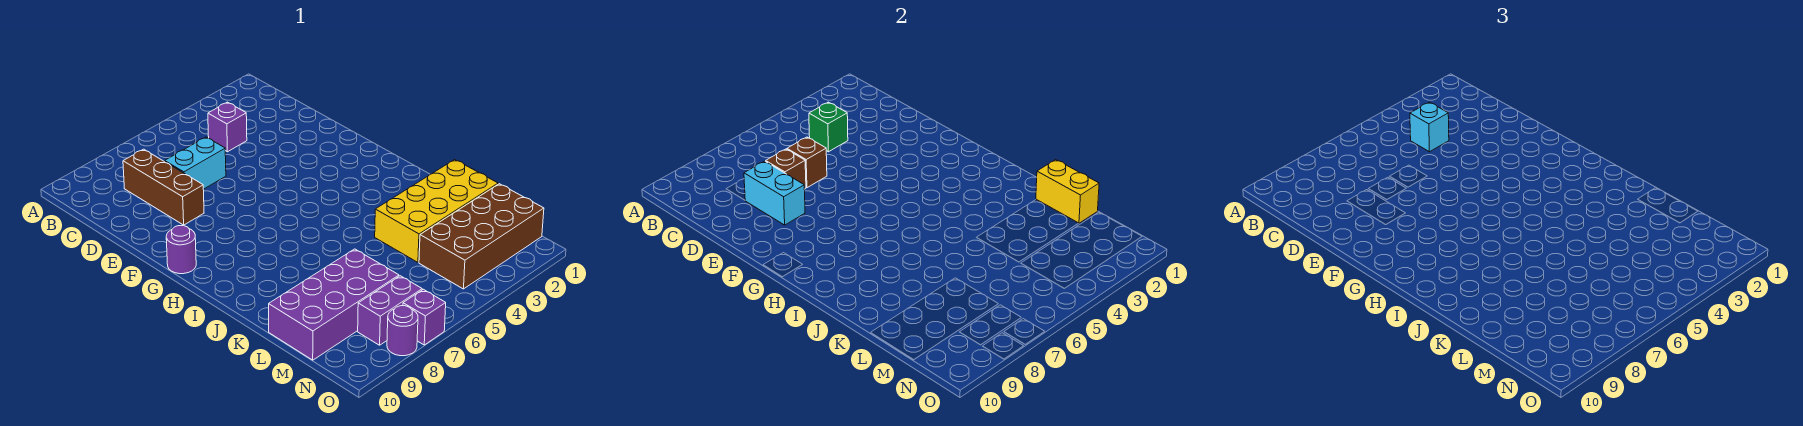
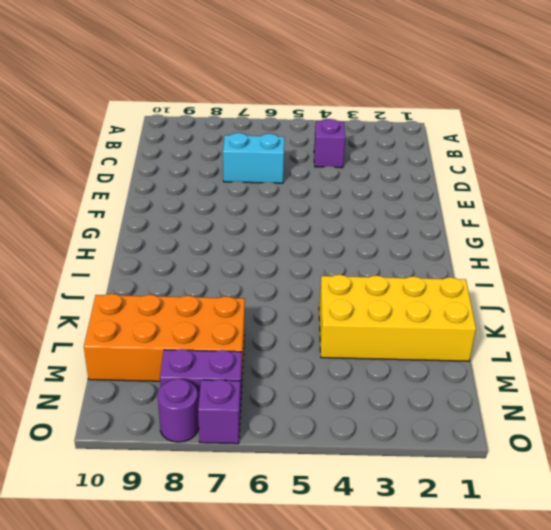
orange 2x4 brick [84,294,245,381] -> purple 2x4 brick [269,249,399,360]
none -> brown 1x3 brick [123,149,204,225]
none -> purple 1x1 round brick [166,226,196,274]
none -> brown 2x4 brick [419,184,544,289]

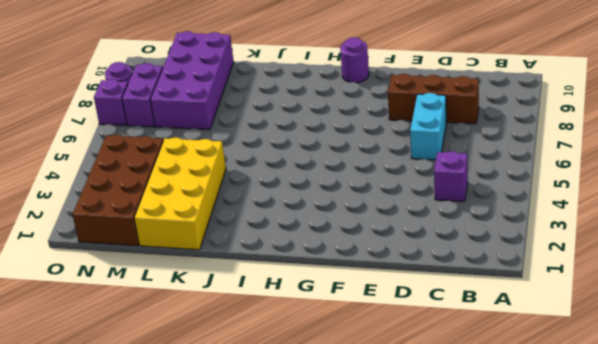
none -> green 1x1 brick [809,102,848,152]
none -> brown 1x1 brick [787,137,827,188]
none -> brown 1x1 brick [766,149,806,189]

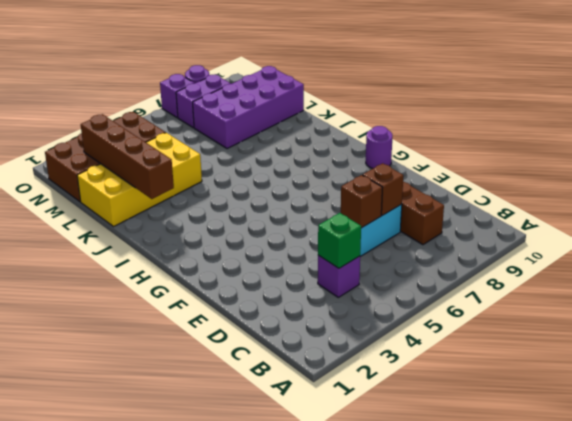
brown 1x4 brick [81,114,174,199] -> none
none -> cyan 1x2 brick [744,161,805,225]
none -> yellow 1x2 brick [1036,160,1099,223]
none -> cyan 1x1 brick [1410,102,1449,152]

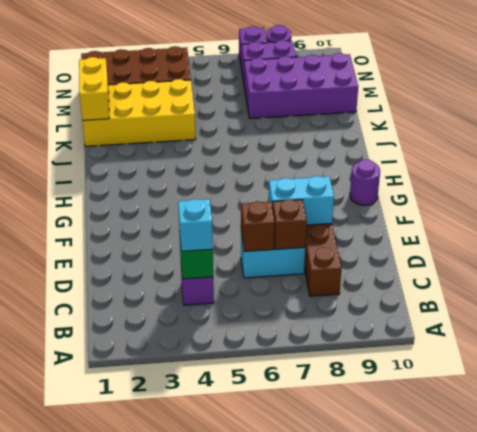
cyan 1x2 brick [269,176,334,225] -> cyan 1x2 brick turned to [744,161,805,225]

